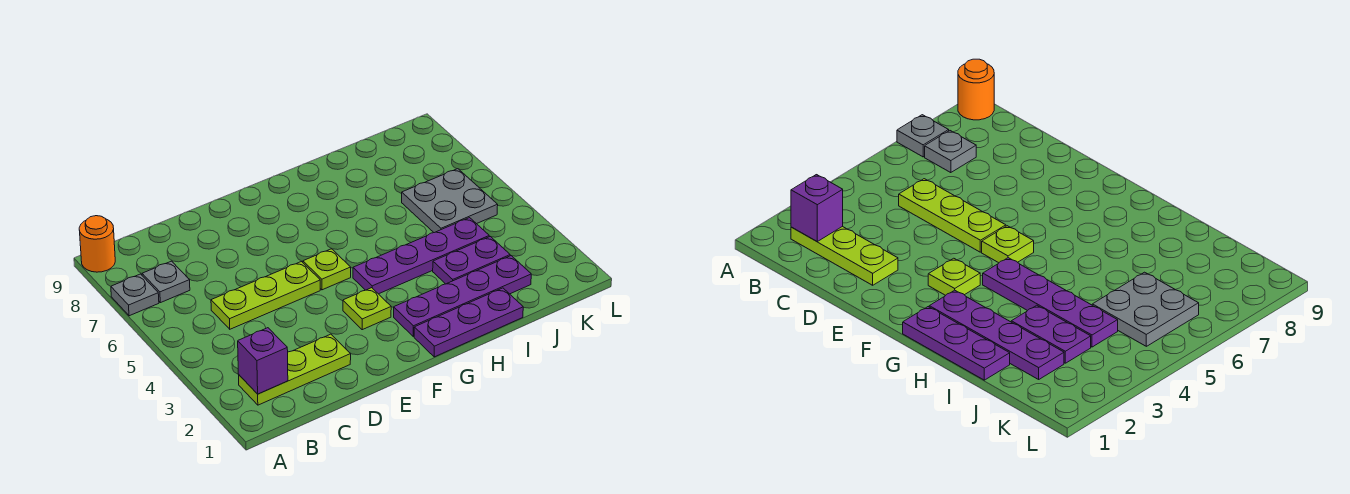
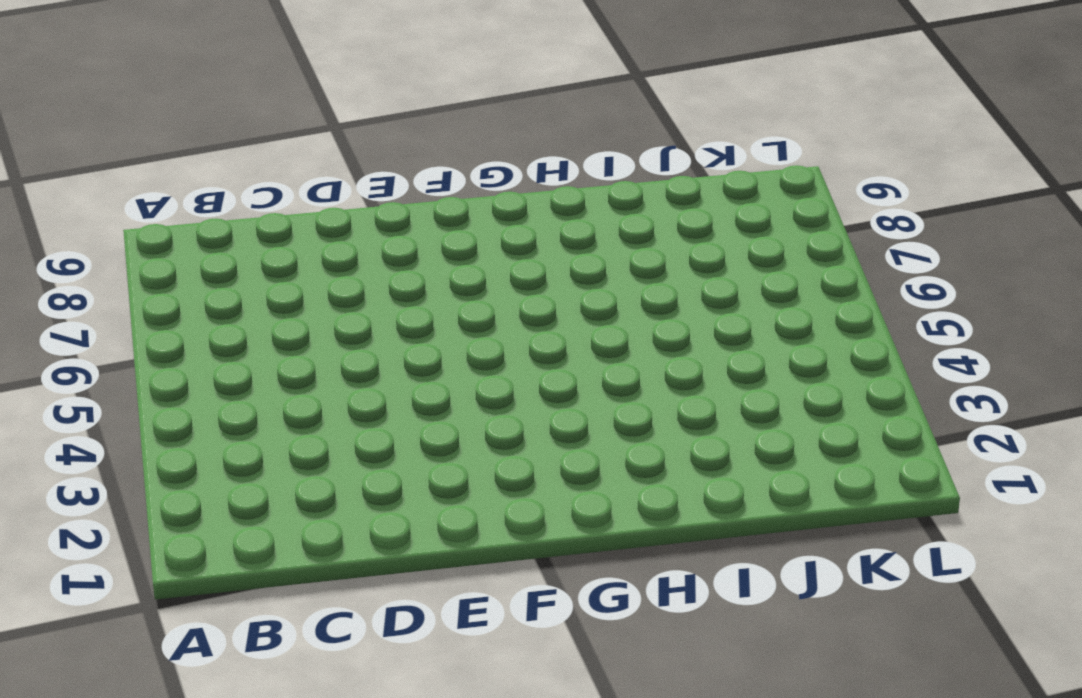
none -> grey 1x1 plate [111,274,159,316]
none -> orange 1x1 round brick [79,216,115,272]
none -> lime 1x3 plate [239,334,351,405]

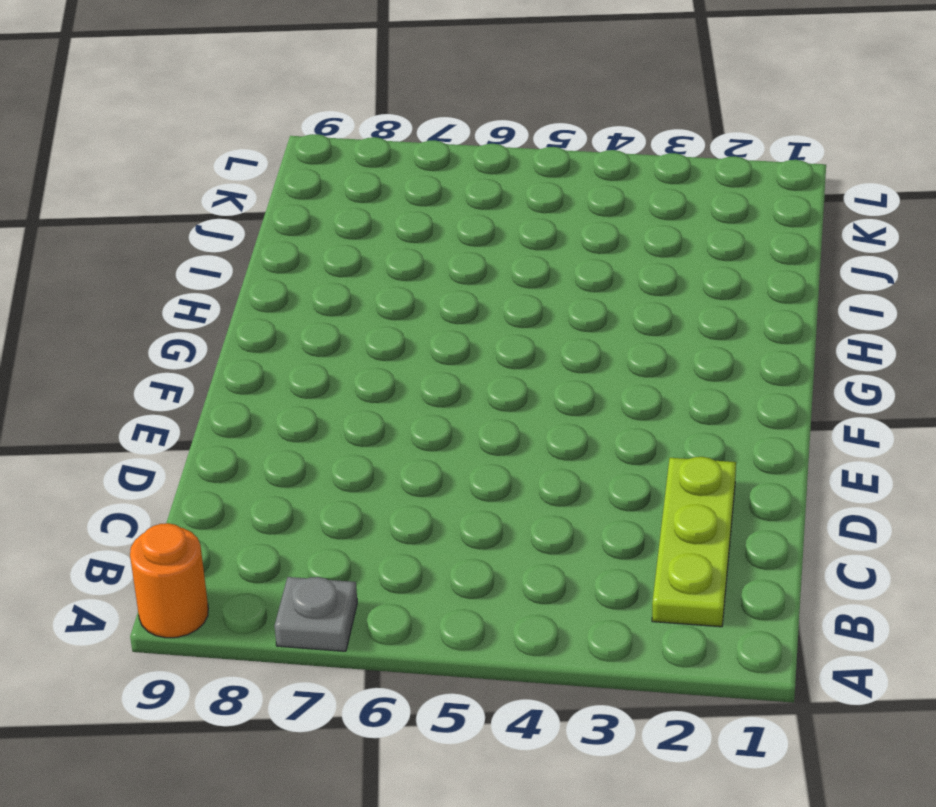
none -> grey 1x1 plate [142,261,190,303]
none -> lime 1x3 plate [211,261,320,329]
none -> lime 1x1 plate [343,288,391,330]

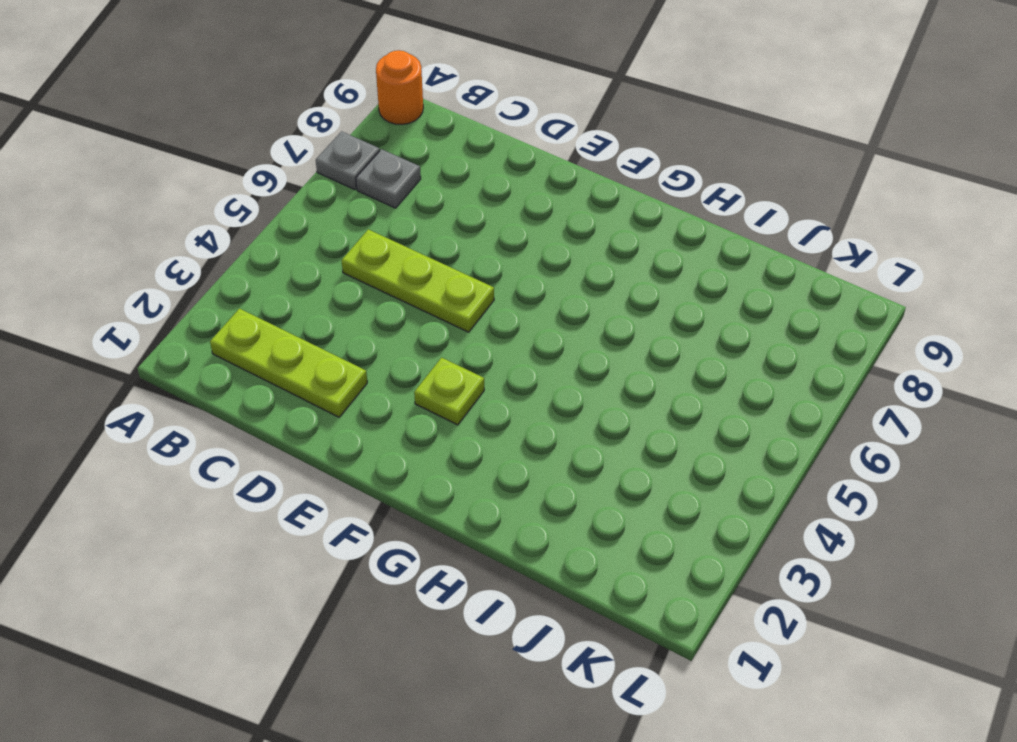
none -> lime 1x1 plate [303,249,351,290]
none -> purple 1x3 plate [414,288,523,357]
none -> purple 1x4 plate [394,256,531,336]

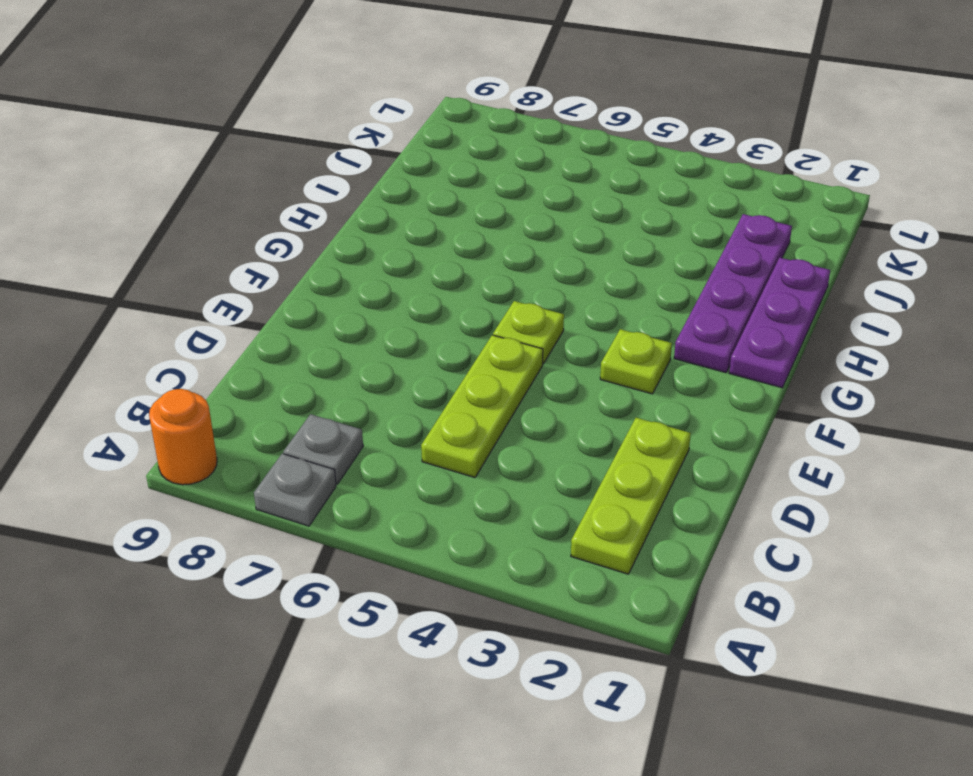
none -> purple 1x4 plate [353,218,489,294]
none -> purple 1x2 plate [433,237,510,284]
none -> grey 2x2 plate [402,169,498,233]

